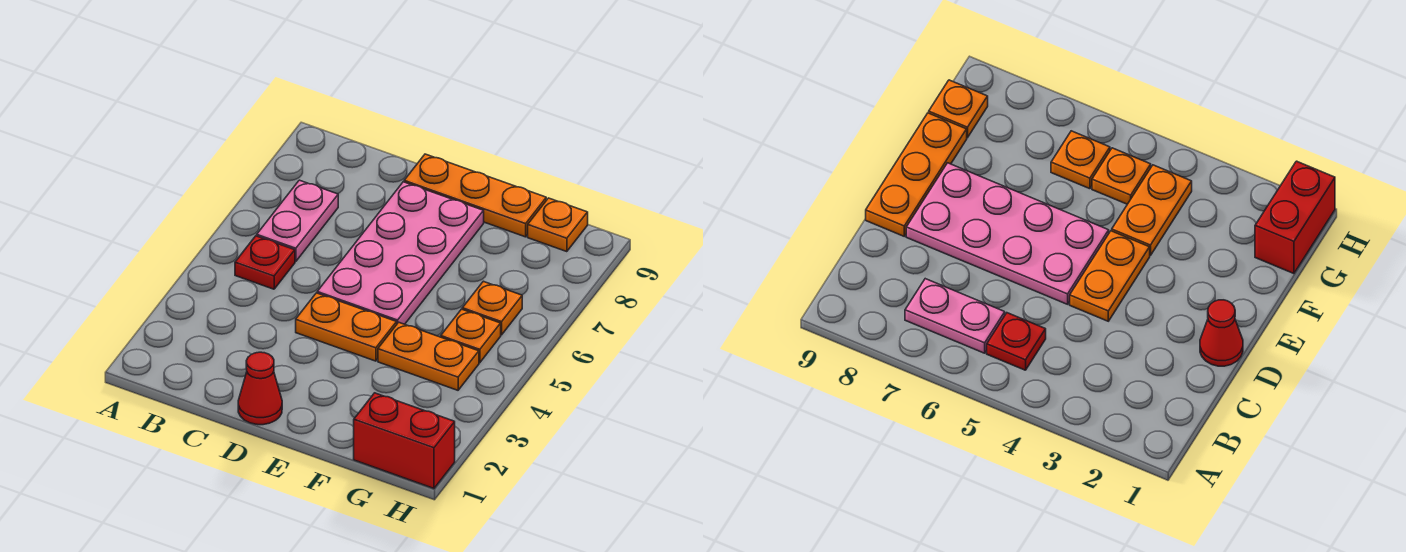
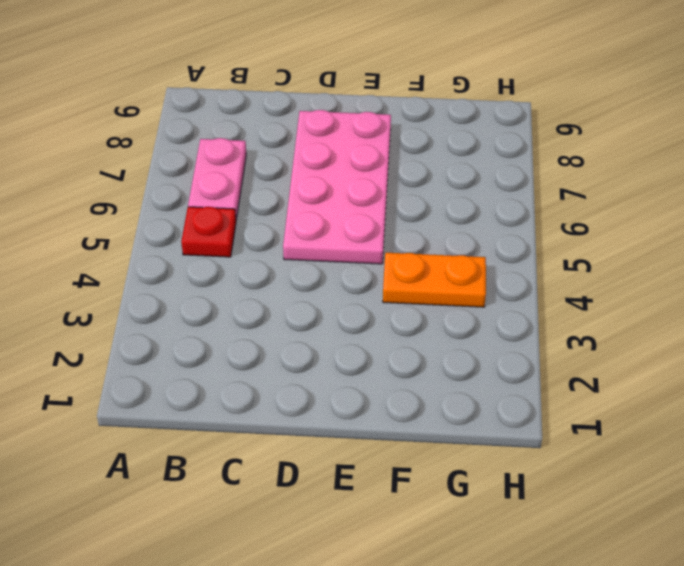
none -> red 1x1 cone [238,352,282,425]
none -> orange 1x2 plate [296,293,397,361]

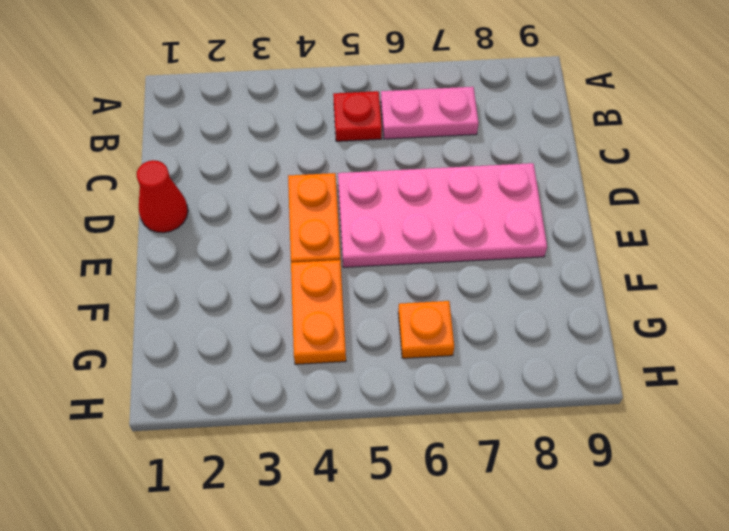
none -> orange 1x3 plate [404,154,546,237]
none -> red 1x2 brick [354,393,455,488]

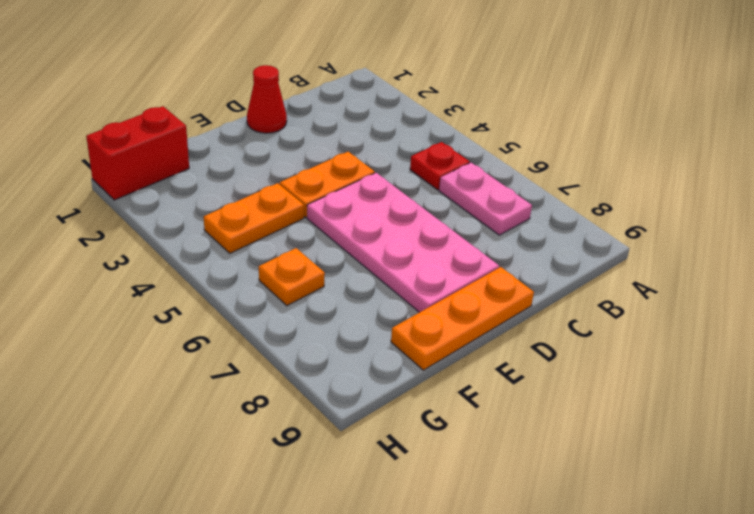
none -> orange 1x1 plate [441,309,501,363]
none -> orange 1x1 plate [528,198,588,252]

